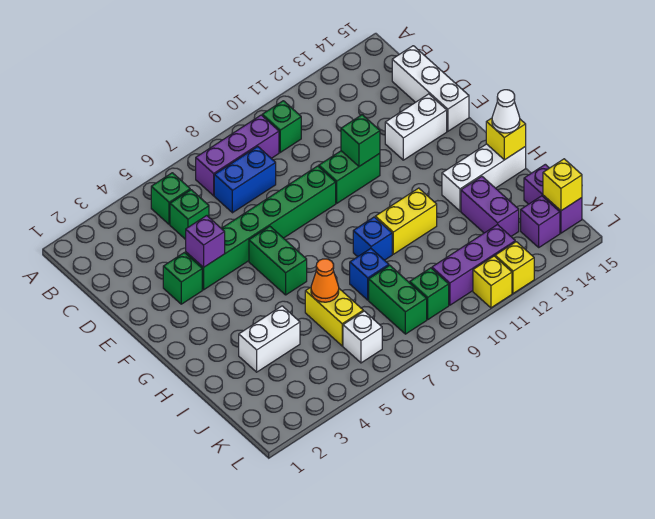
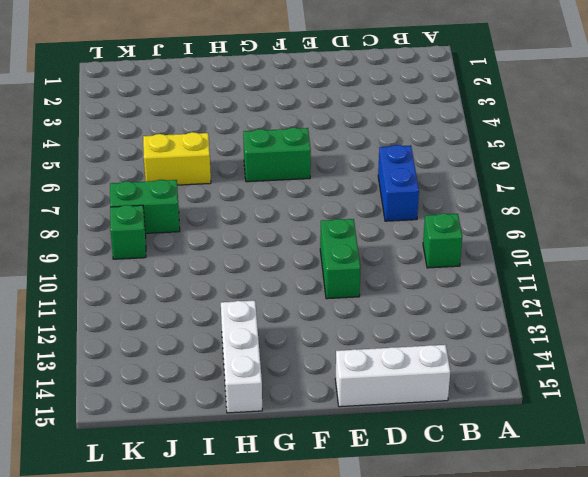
none -> green 1x1 brick [151,173,190,225]
none -> purple 1x3 brick [196,115,279,196]
none -> green 1x1 brick [170,190,209,239]
none -> green 1x1 brick [163,253,202,304]

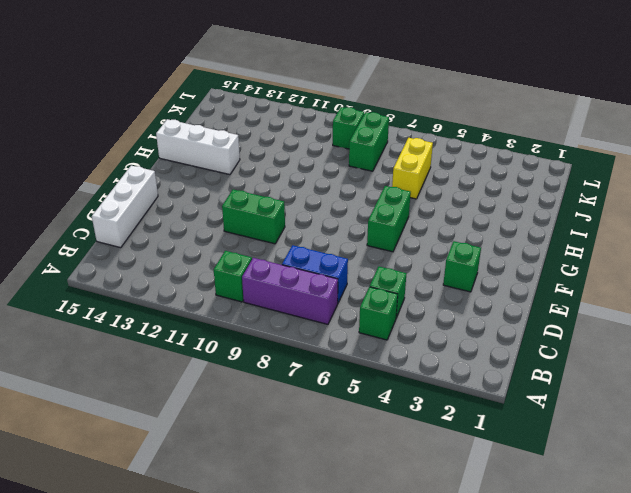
none -> green 1x6 brick [186,166,336,290]
none -> white 1x2 brick [385,94,447,160]
none -> blue 1x1 brick [353,217,392,260]
none -> yellow 1x2 brick [375,188,437,254]

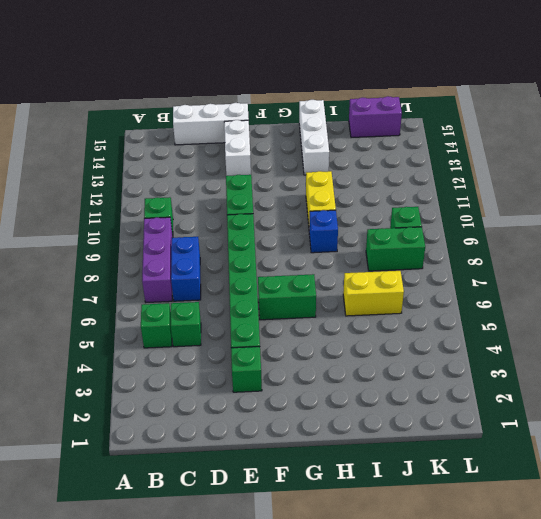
none -> white 1x2 brick [239,306,300,372]
none -> blue 1x1 brick [350,248,389,300]
none -> purple 1x2 brick [461,176,519,236]
none -> white 1x1 brick [343,311,382,363]

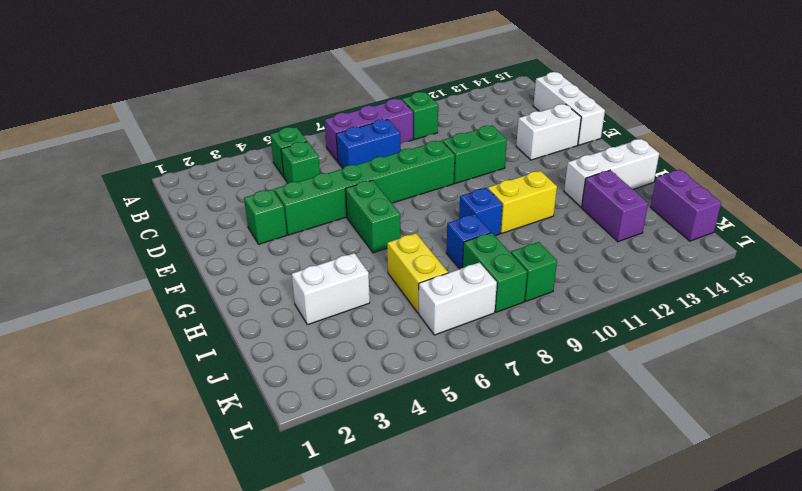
white 1x2 brick [419,262,497,335] -> white 1x1 brick [343,311,382,363]
none -> purple 1x3 brick [432,225,515,305]
none -> purple 1x1 brick [521,196,560,247]
none -> yellow 1x1 brick [473,256,512,308]
none -> yellow 1x1 brick [495,242,534,293]

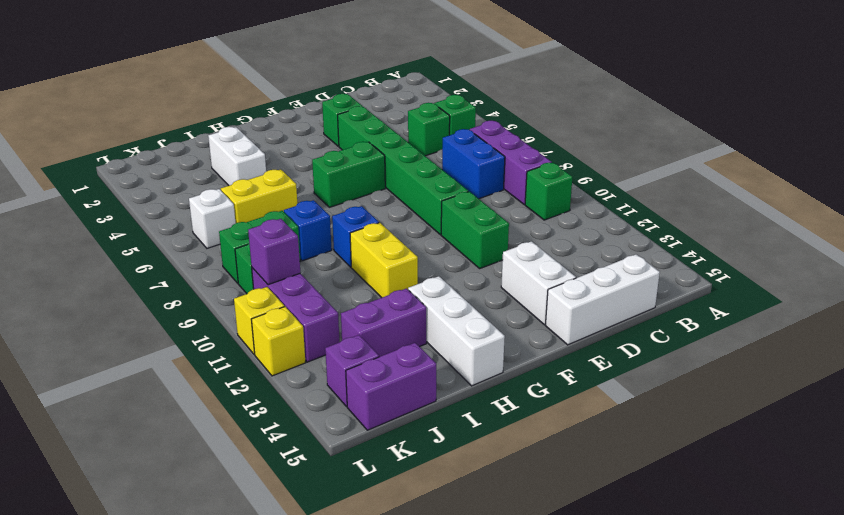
purple 1x1 brick [248,219,300,285] -> purple 1x1 brick moved to [186,216,225,268]
none -> green 1x1 brick [341,115,380,166]
none -> yellow 1x1 brick [486,118,526,160]
none -> orange 1x1 cone [311,259,339,302]
none -> yellow 1x1 brick [543,159,582,211]

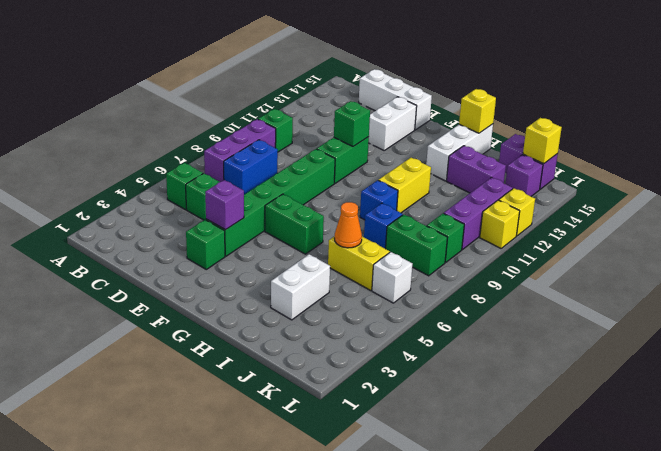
none -> white 1x1 cone [492,90,520,133]

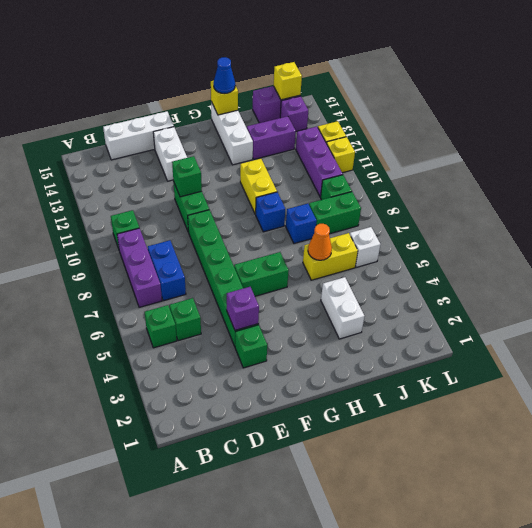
blue 1x1 cone [214,57,235,93] -> white 1x1 cone [492,90,520,133]

